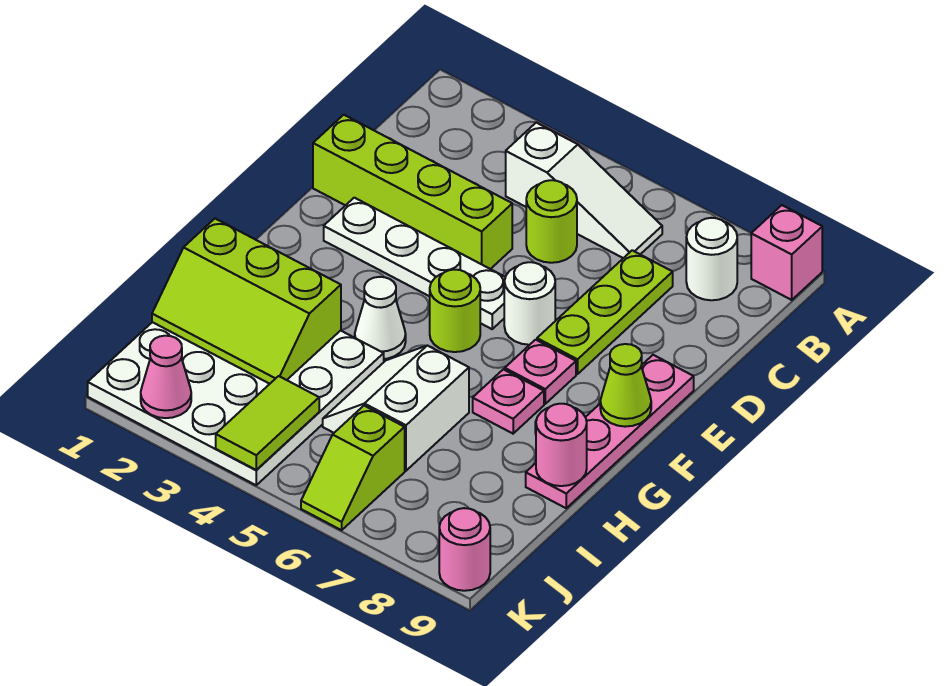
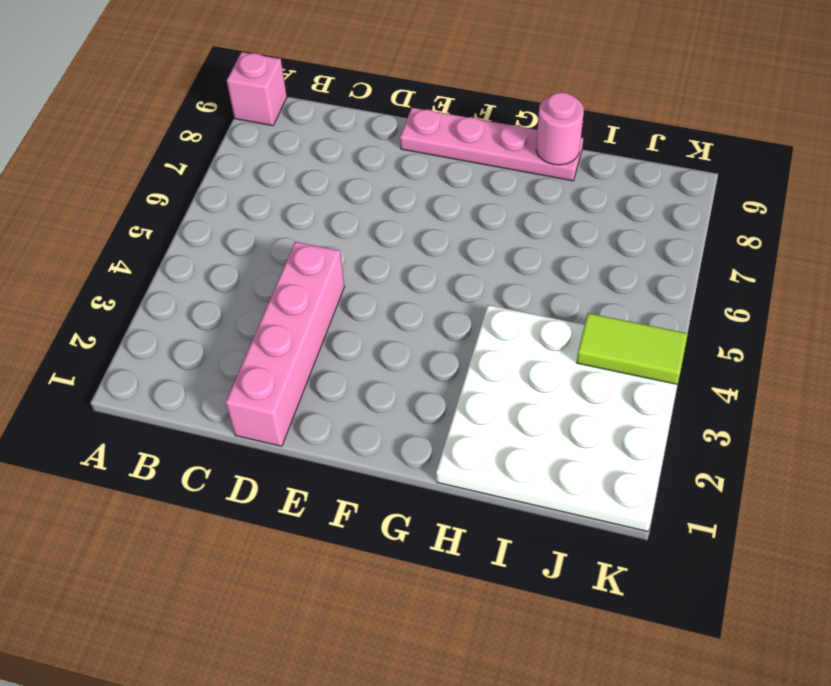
pink 1x4 brick [226,242,344,446] -> lime 1x4 brick [313,115,512,269]
none -> white 1x3 slope [506,123,662,258]
none -> white 1x1 round brick [686,218,737,300]
none -> lime 1x1 round brick [526,180,577,263]

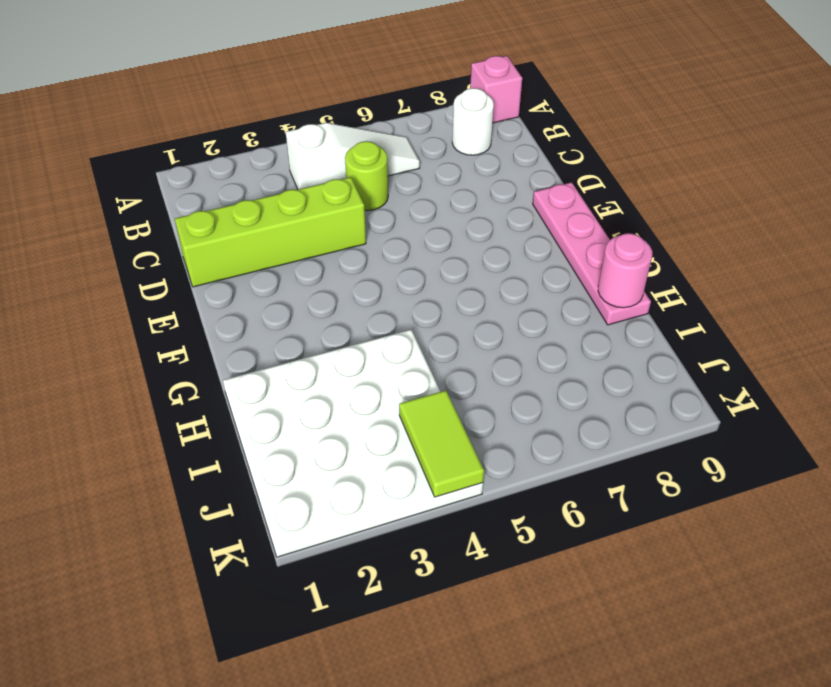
none -> lime 1x3 plate [537,250,673,374]
none -> white 1x4 plate [324,198,505,329]
none -> white 1x1 round brick [504,262,555,345]

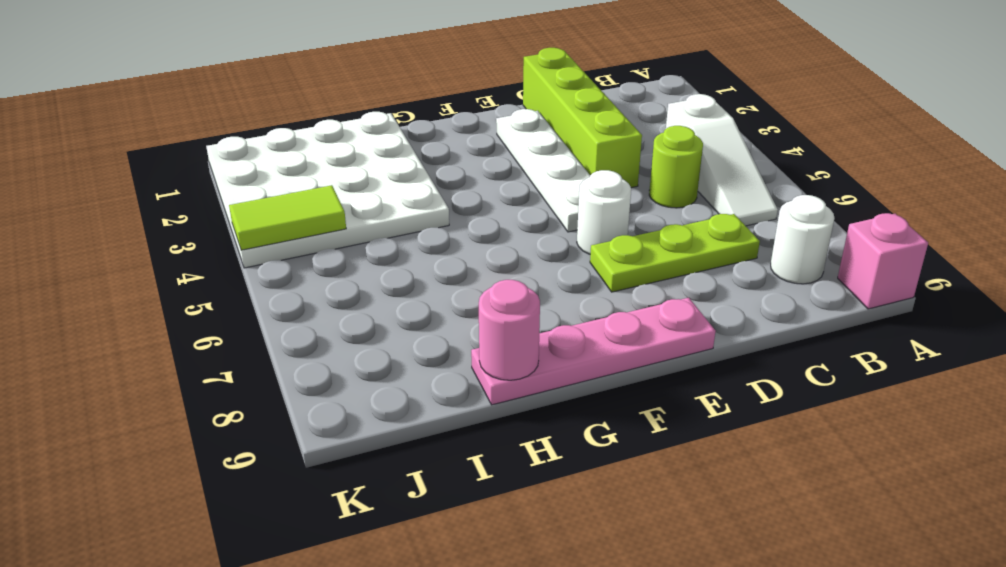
none -> lime 1x1 round brick [430,270,480,352]
none -> pink 1x1 plate [505,340,576,404]
none -> white 1x1 cone [355,277,406,359]

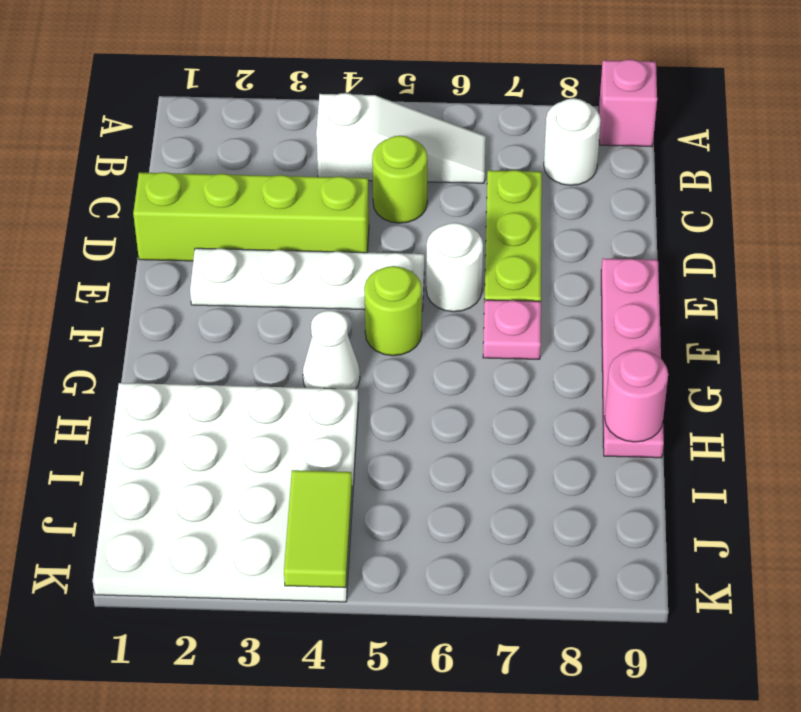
none -> pink 1x1 plate [473,369,544,434]
none -> white 2x2 slope [323,345,469,471]
none -> lime 1x2 slope [301,406,405,530]

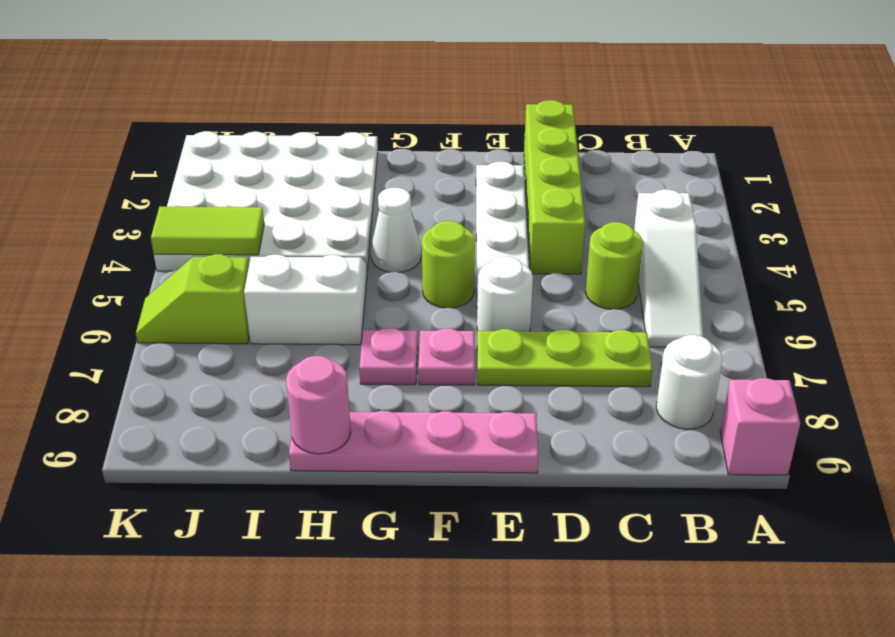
none -> pink 1x1 round brick [439,508,490,591]
none -> lime 1x1 cone [600,344,651,427]
none -> lime 2x3 slope [152,219,341,384]

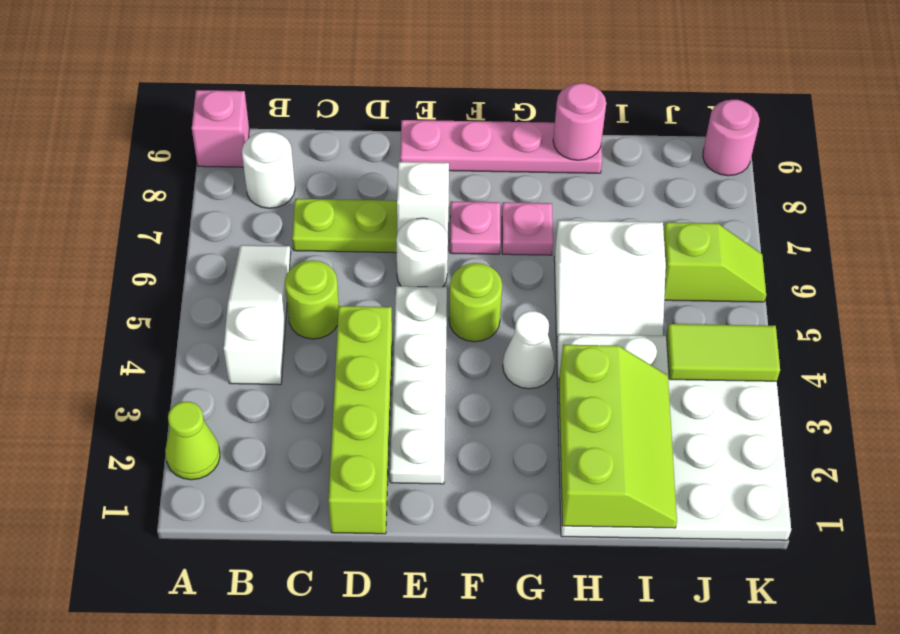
lime 1x1 cone [165,402,220,480] -> lime 1x1 cone moved to [600,344,651,427]
white 1x1 brick [397,162,449,237] -> none
none -> pink 1x1 cone [141,336,191,418]

